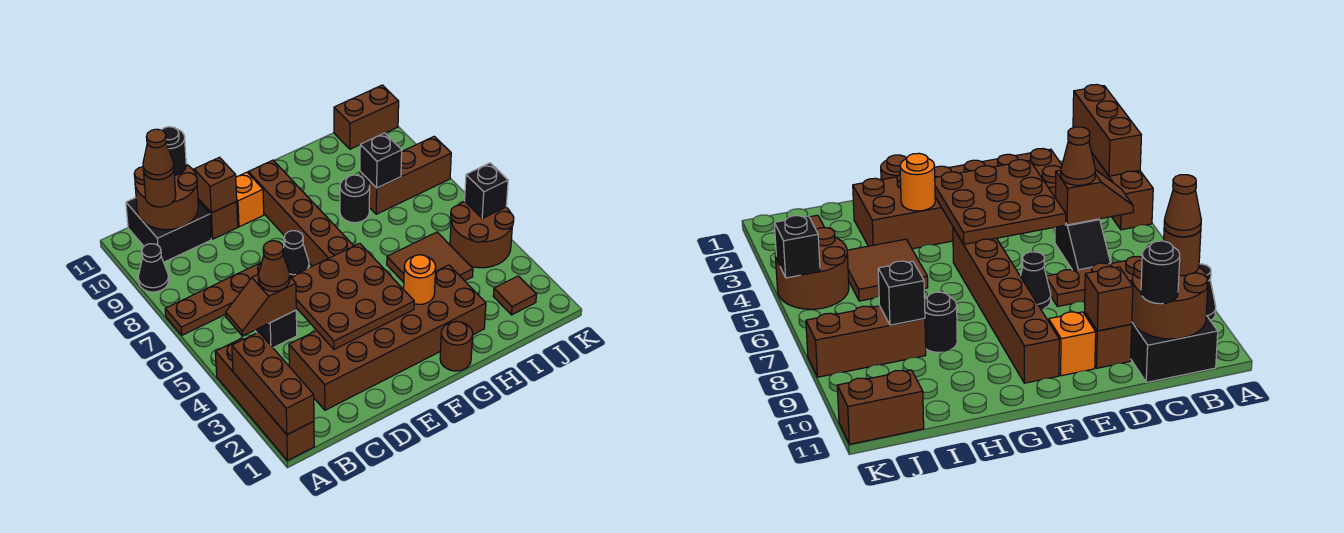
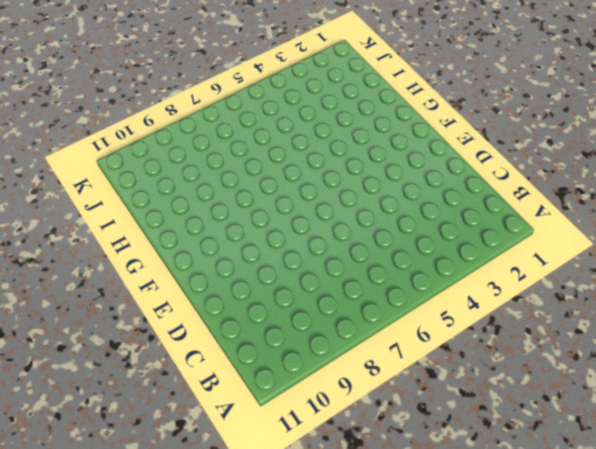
none -> brown 1x4 brick [215,338,314,461]
none -> brown 1x4 plate [165,262,262,335]
none -> black 1x1 cone [138,244,169,292]

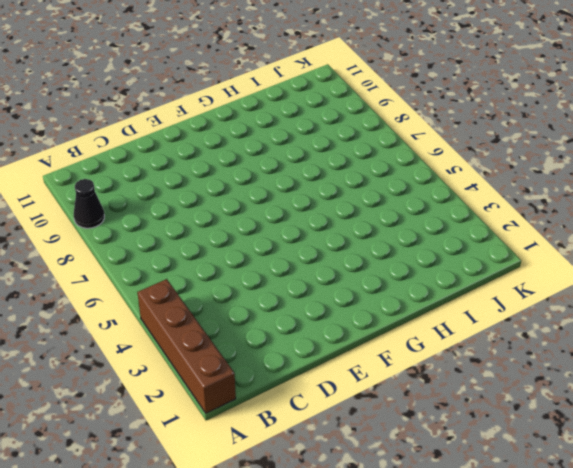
none -> brown 1x4 plate [165,262,262,335]
none -> black 2x2 brick [126,198,211,262]
none -> brown 2x6 brick [289,265,486,410]

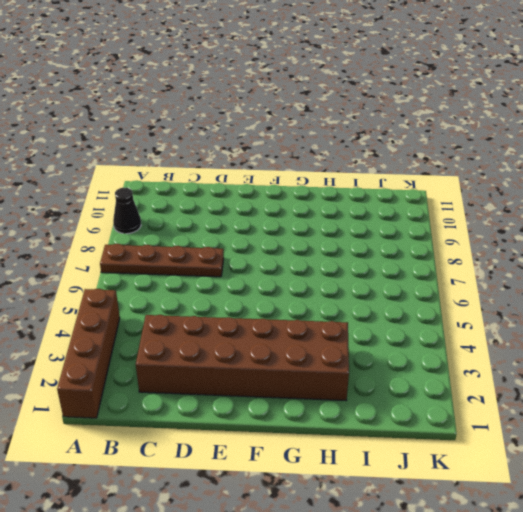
none -> black 2x2 brick [126,198,211,262]
none -> black 1x2 slope [255,310,297,348]
none -> brown 1x1 brick [198,199,238,239]

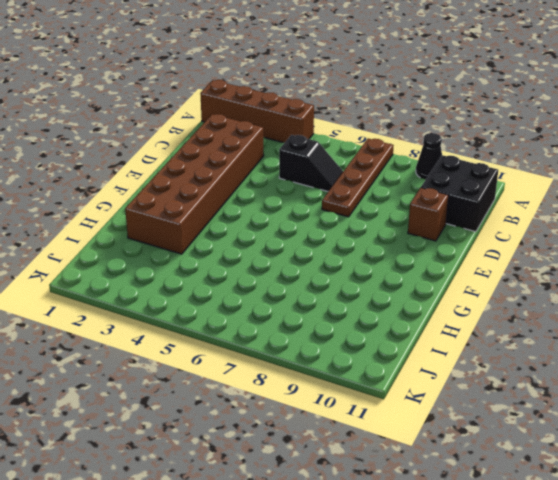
none -> black 1x1 cone [283,231,309,277]
none -> orange 1x1 brick [236,172,264,227]
none -> brown 1x6 brick [248,160,353,266]

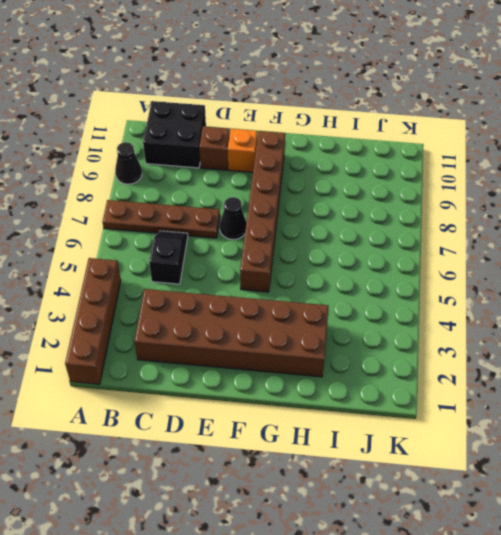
none -> brown 1x1 round brick [440,321,473,371]
none -> brown 2x2 tile [387,232,473,283]
none -> black 1x1 round brick [340,175,370,223]

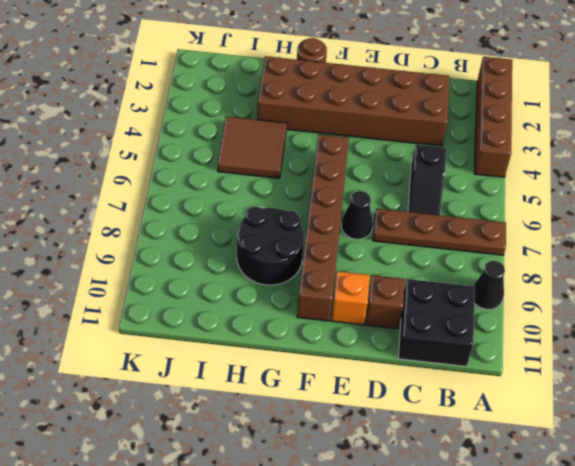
black 2x2 round brick [237,207,304,285] -> black 1x1 round brick [340,175,370,223]
none -> brown 1x3 brick [360,136,451,214]
none -> brown 1x1 tile [493,276,537,315]
none -> brown 2x2 round brick [450,201,514,268]

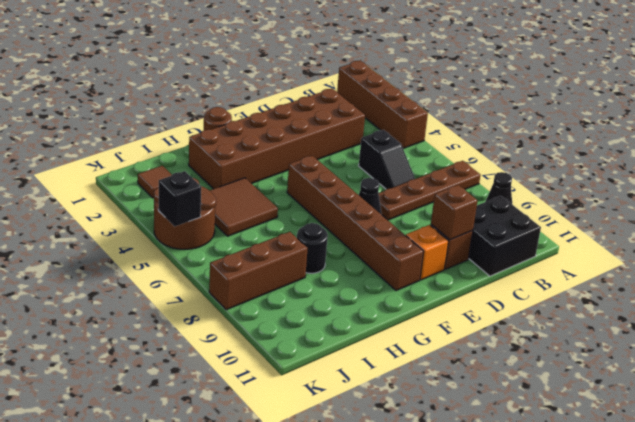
none -> brown 1x2 brick [334,85,399,149]
none -> brown 1x3 brick [232,332,314,435]
none -> brown 1x2 slope [226,275,296,336]

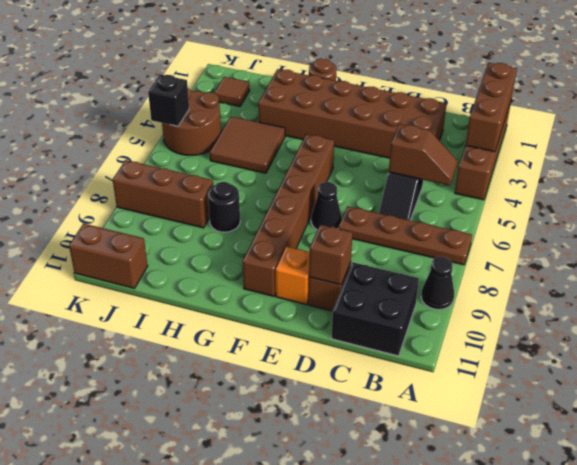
none -> brown 2x2 round brick [134,164,198,230]
none -> brown 3x3 plate [291,244,414,349]
none -> orange 1x1 round brick [404,255,436,304]

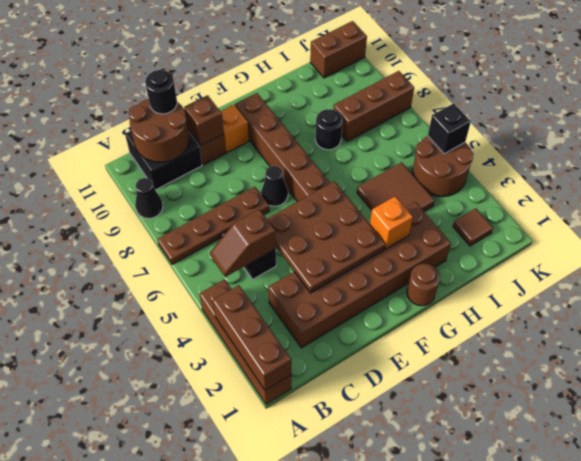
orange 1x1 brick [370,196,413,249] -> orange 1x1 round brick [404,255,436,304]
none -> black 1x1 brick [360,133,402,188]
none -> brown 1x1 round brick [144,171,176,207]
none -> brown 1x1 cone [258,241,290,291]

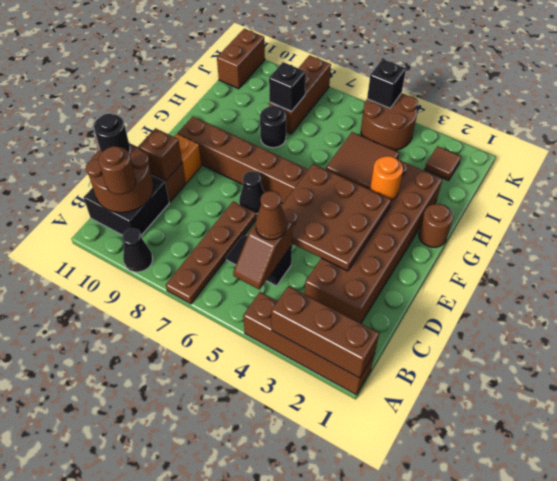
none -> brown 1x1 cone [143,129,174,180]

